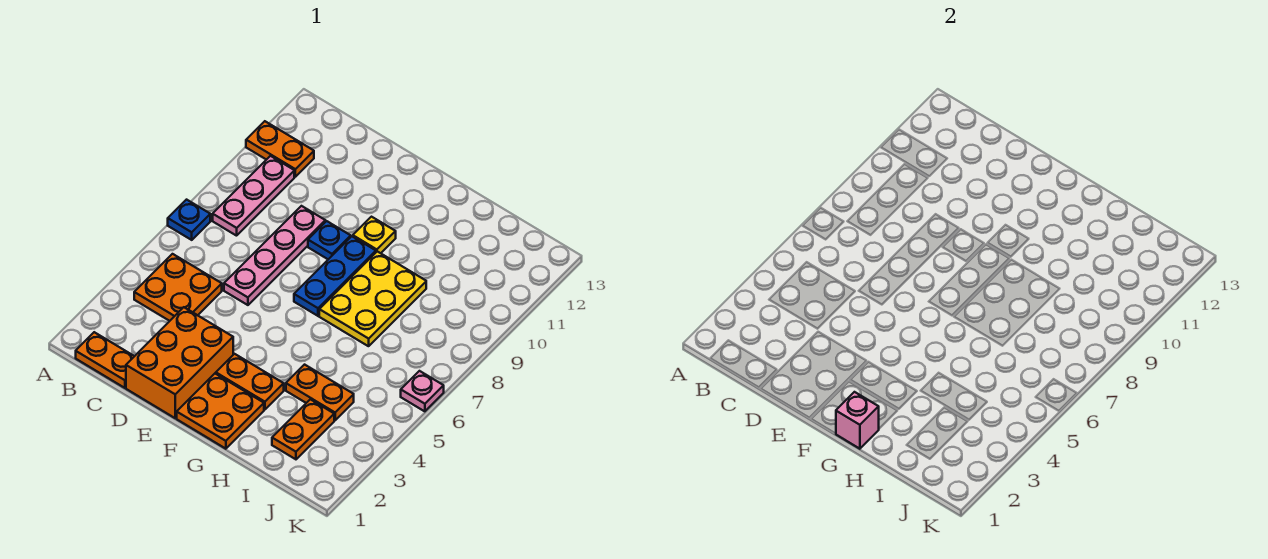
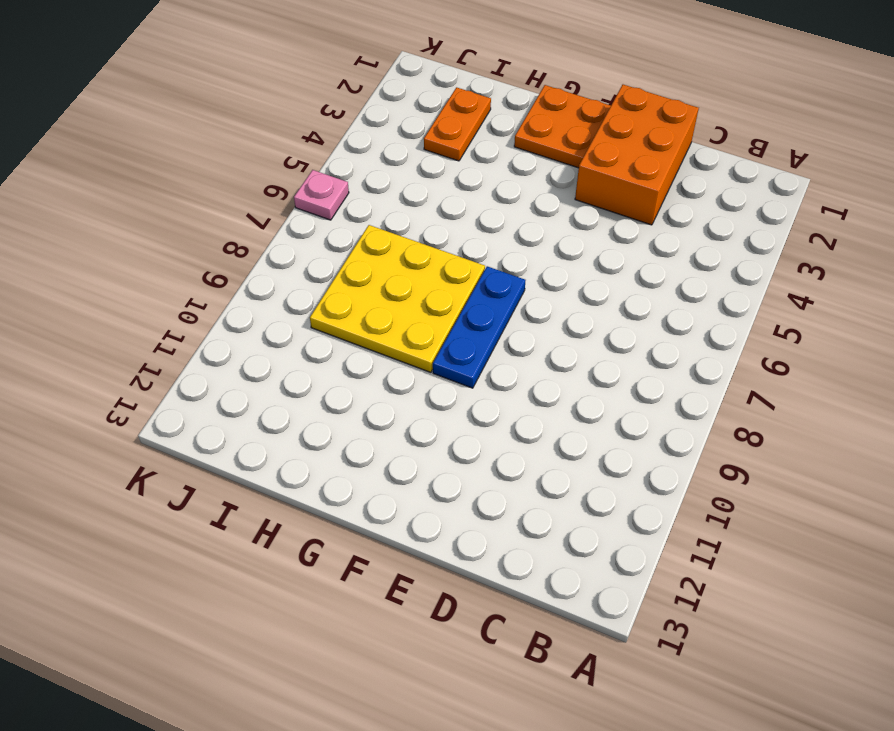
yellow 3x3 plate [310,225,485,372] -> yellow 2x3 plate [319,251,426,346]
none -> blue 1x1 plate [168,200,210,240]
none -> orange 1x2 plate [246,121,314,177]
none -> orange 1x2 plate [76,332,134,388]

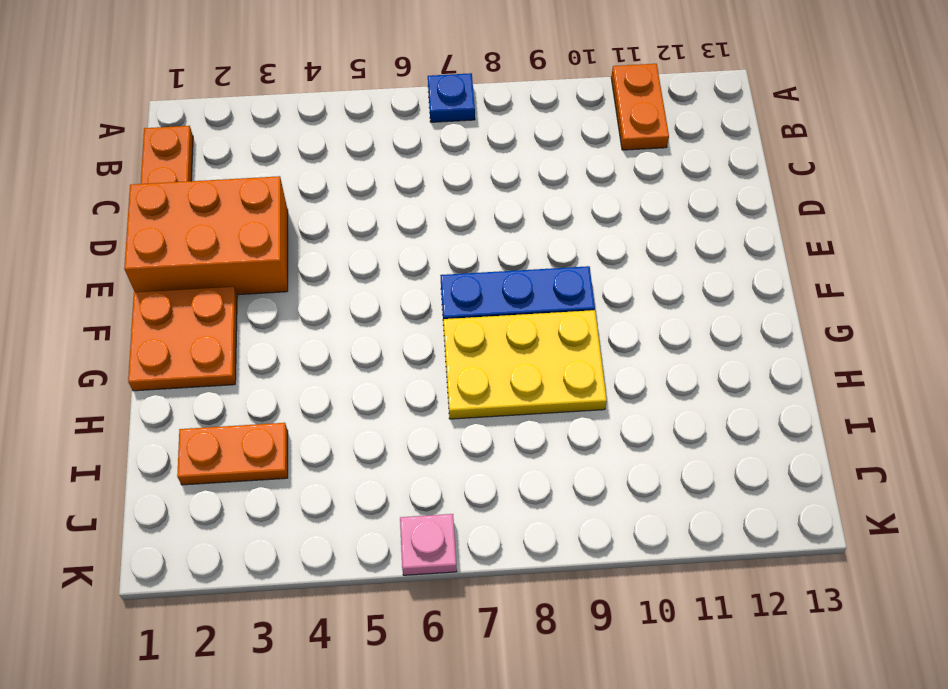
none -> orange 2x2 plate [134,254,222,321]
none -> pink 1x3 plate [213,156,294,236]
none -> pink 1x4 plate [224,206,325,305]

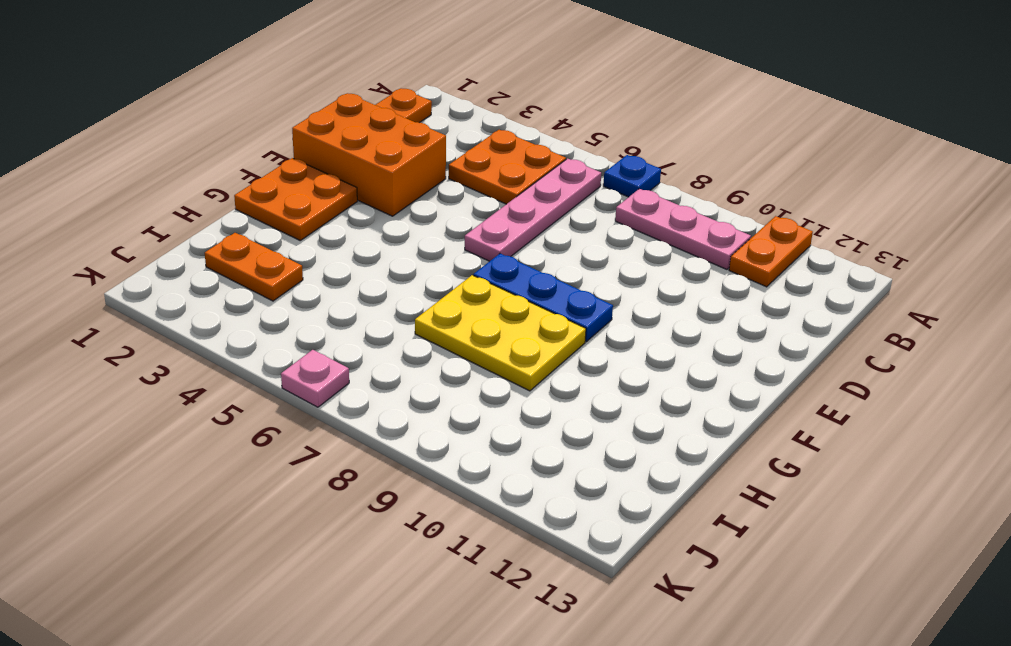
pink 1x4 plate [465,159,601,261] -> pink 1x4 plate turned to [224,206,325,305]
none -> blue 1x1 plate [308,221,351,259]
none -> orange 1x2 plate [216,354,284,409]
none -> yellow 1x1 plate [353,217,396,253]

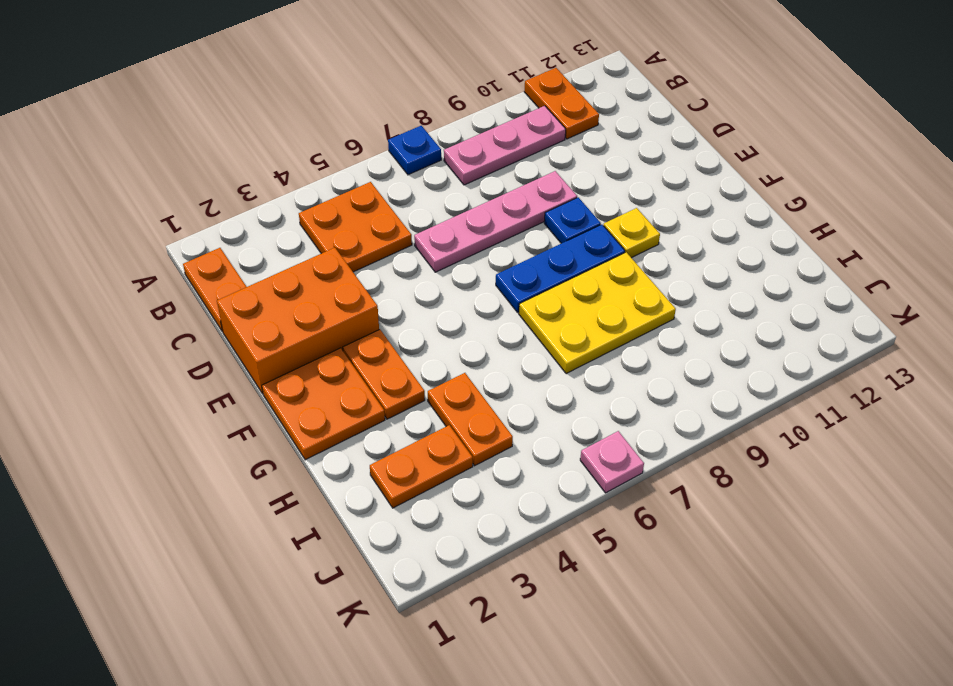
none -> pink 1x1 brick [836,392,879,449]

